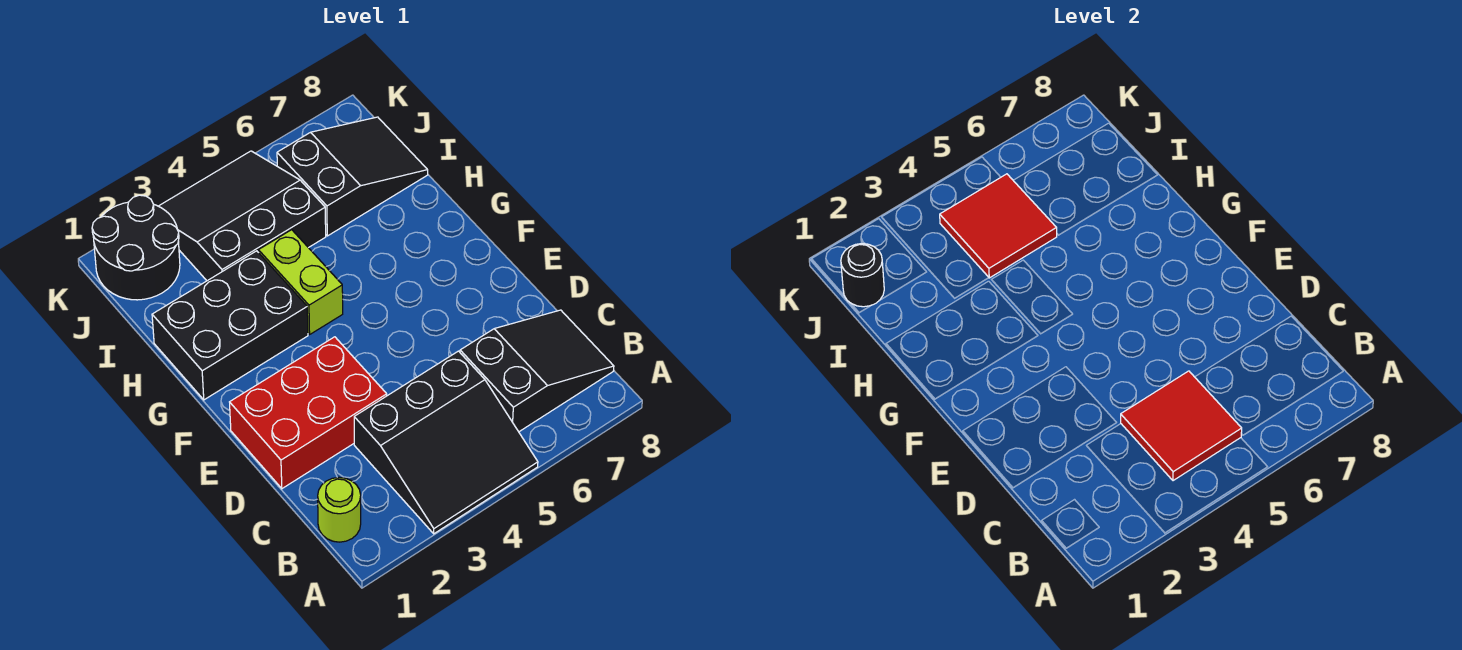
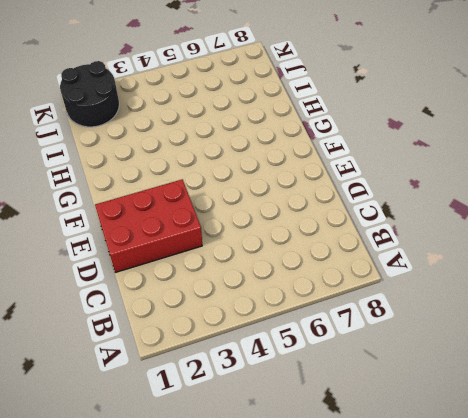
none -> black 3x3 slope [354,351,538,534]
none -> lime 1x1 round brick [318,478,361,542]
none -> black 2x3 slope [460,310,614,432]

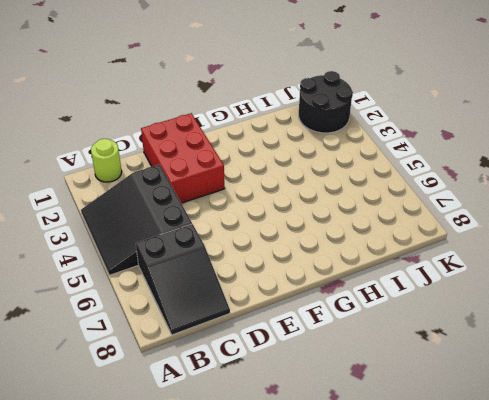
none -> black 2x3 brick [152,251,308,400]
none -> lime 1x2 brick [258,230,343,334]
none -> black 3x3 slope [159,151,326,281]

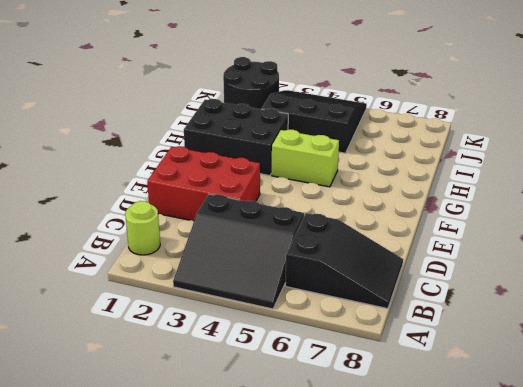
lime 1x2 brick [272,130,339,187] -> lime 1x2 brick turned to [258,230,343,334]
none -> black 2x3 slope [277,117,428,236]
none -> red 2x2 tile [1121,371,1242,481]
none -> red 2x2 tile [940,174,1057,278]

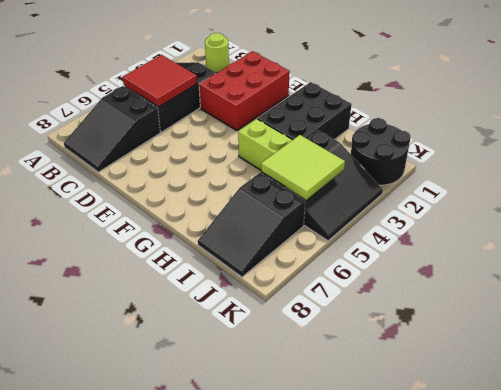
lime 2x2 tile [261,135,345,200] -> red 2x2 tile [940,174,1057,278]
none -> black 1x1 round brick [841,244,884,307]

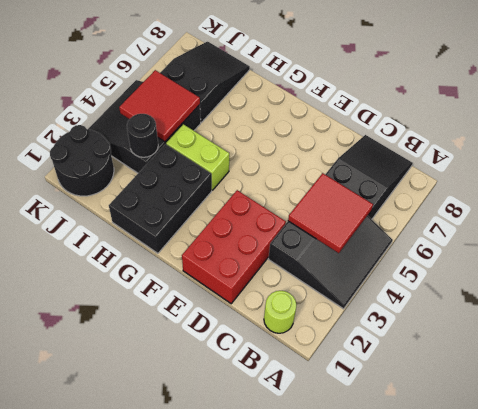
black 1x1 round brick [127,114,158,157] -> black 1x1 round brick moved to [841,244,884,307]

